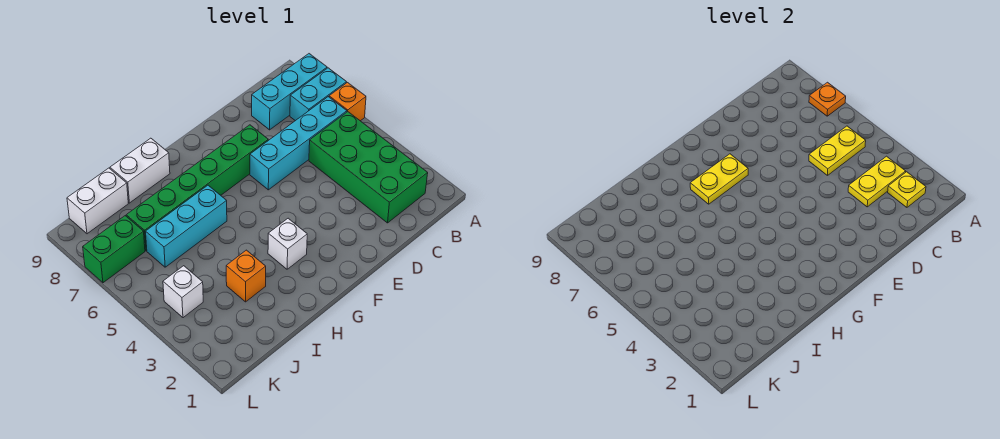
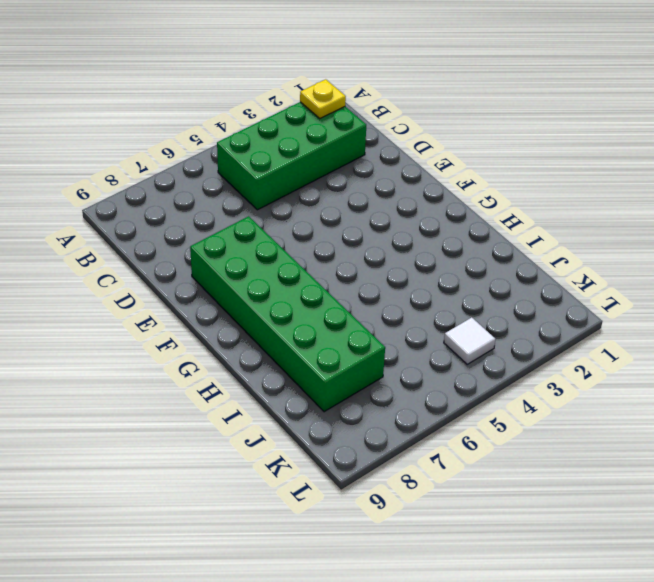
green 2x6 brick [190,216,385,412] -> green 1x6 brick [126,125,268,251]
white 1x1 tile [444,317,495,364] -> white 1x1 brick [163,266,203,318]
none -> orange 1x1 brick [329,83,366,121]
none -> cyan 1x2 brick [290,68,347,121]
none -> cyan 1x3 brick [252,54,327,130]

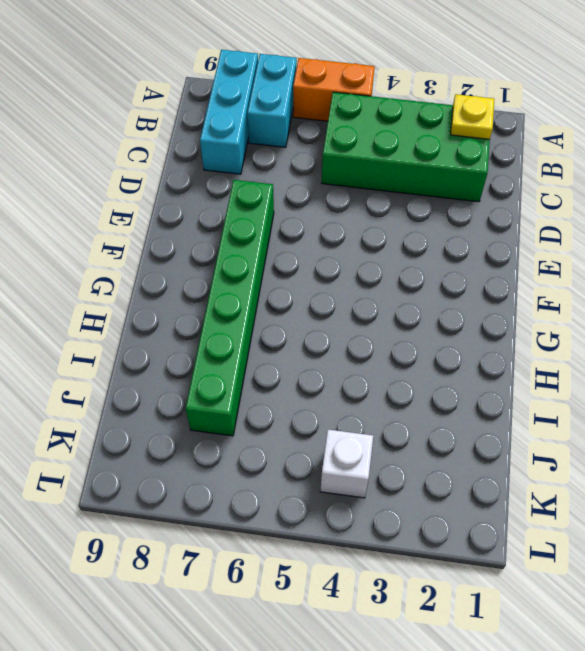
orange 1x2 brick [293,58,375,121] -> orange 1x1 brick [329,83,366,121]
none -> cyan 1x4 brick [250,97,347,190]
none -> white 1x1 brick [268,218,307,269]
none -> cyan 1x3 brick [146,185,227,267]

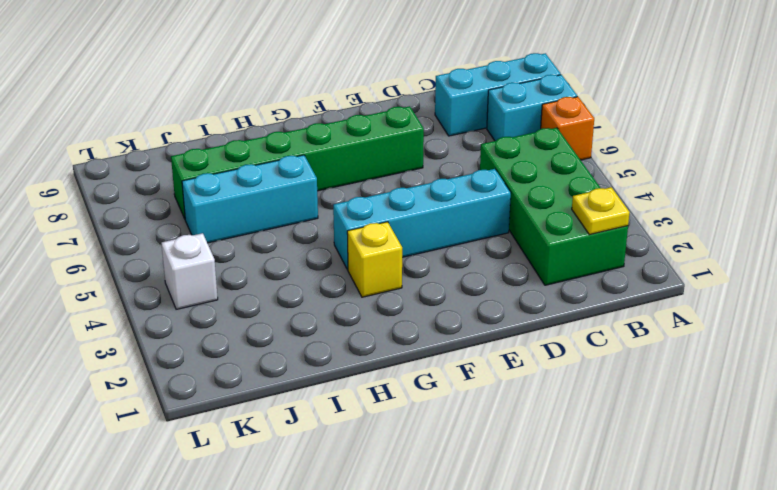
cyan 1x4 brick [333,169,511,270] -> cyan 1x4 brick moved to [250,97,347,190]
yellow 1x1 brick [347,222,402,297] -> white 1x1 brick [268,218,307,269]
none -> white 1x2 brick [110,138,170,203]
none -> orange 1x1 brick [226,250,266,302]
none -> white 1x2 brick [67,168,128,234]

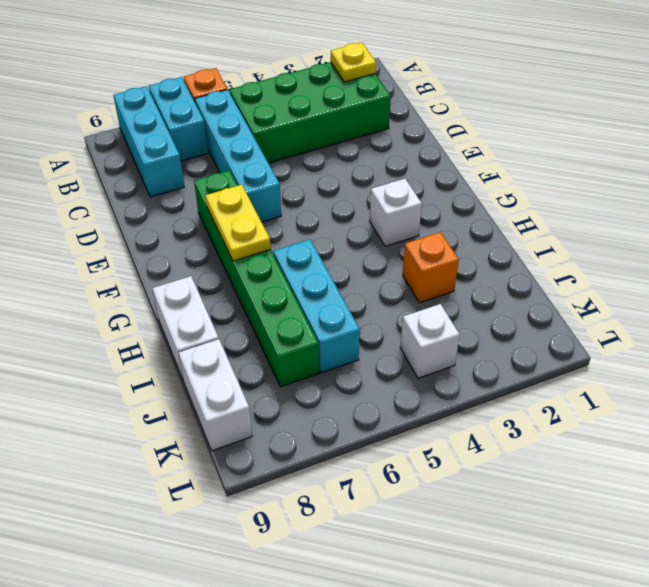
none -> green 1x2 brick [83,216,145,283]
none -> orange 1x1 plate [809,82,846,116]
none -> yellow 1x2 plate [848,156,906,207]

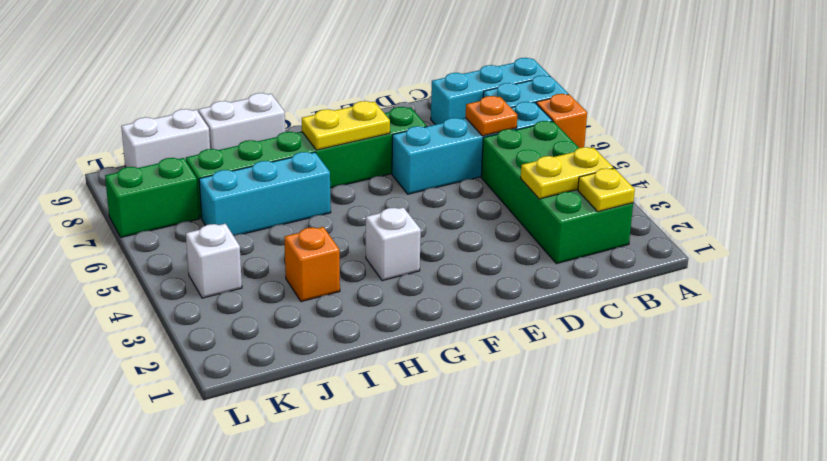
orange 1x1 plate [466,96,517,136] -> orange 1x1 plate moved to [809,82,846,116]
none -> yellow 1x2 plate [809,126,866,175]

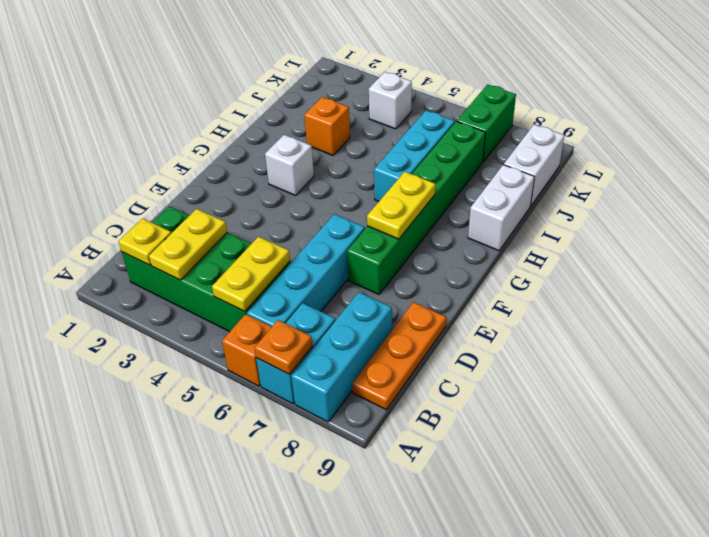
orange 1x3 plate [352,302,446,410] -> none

